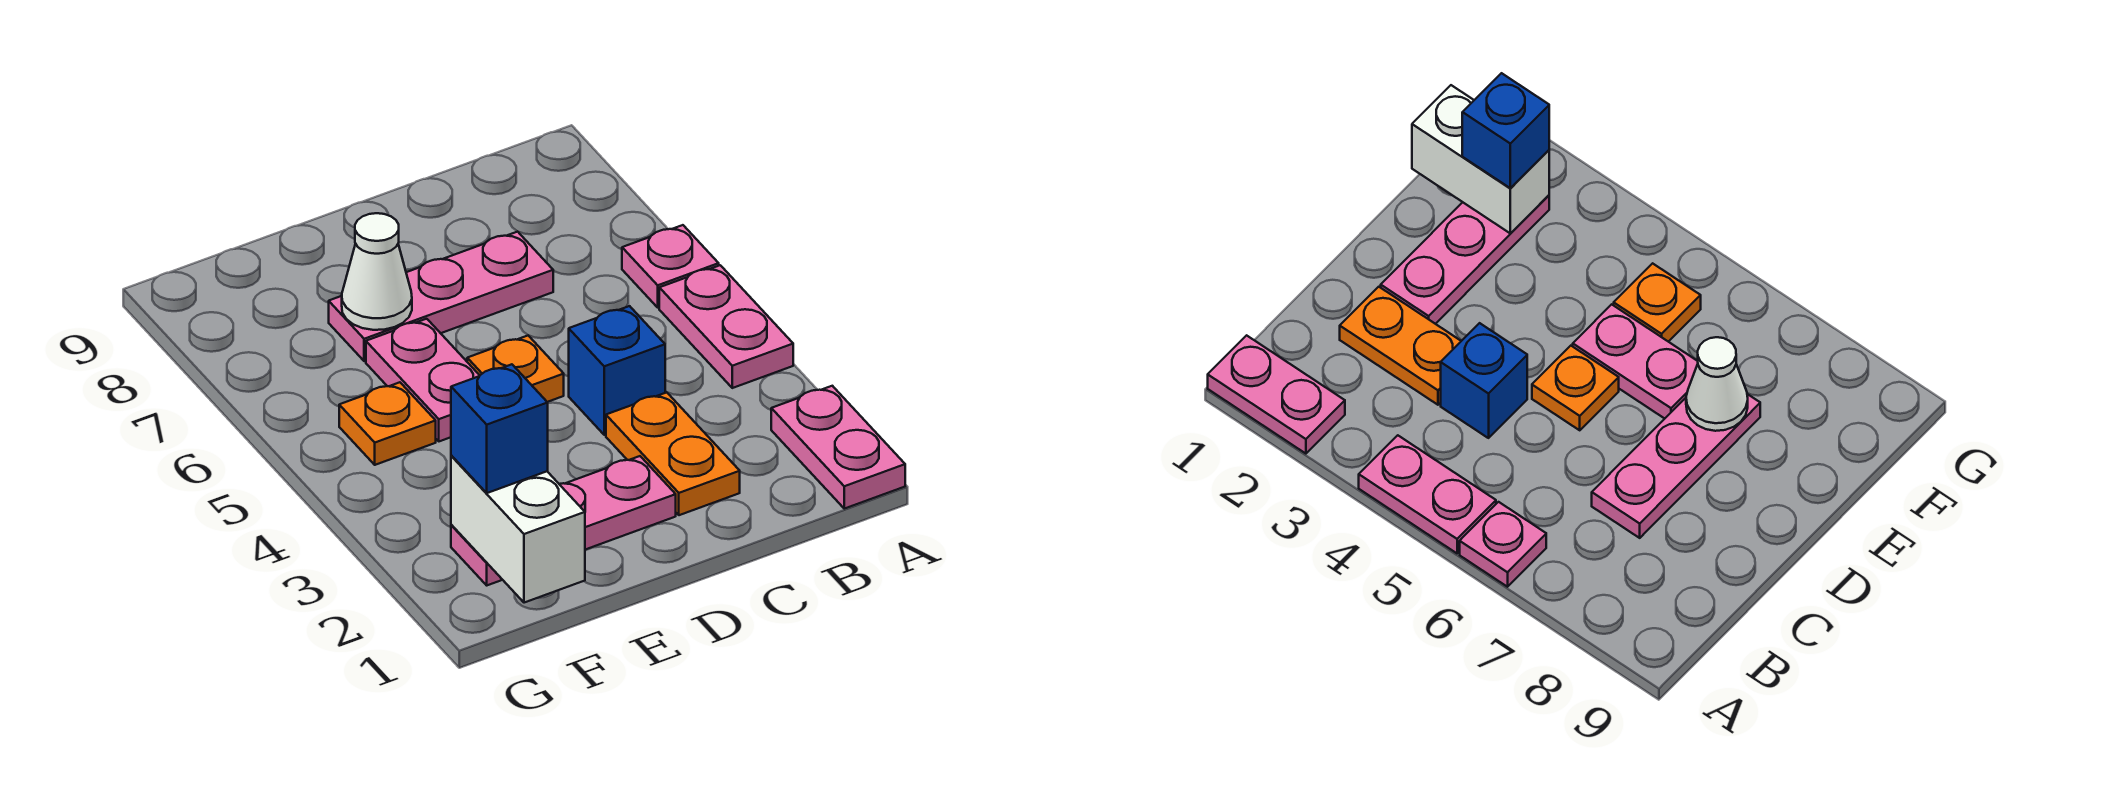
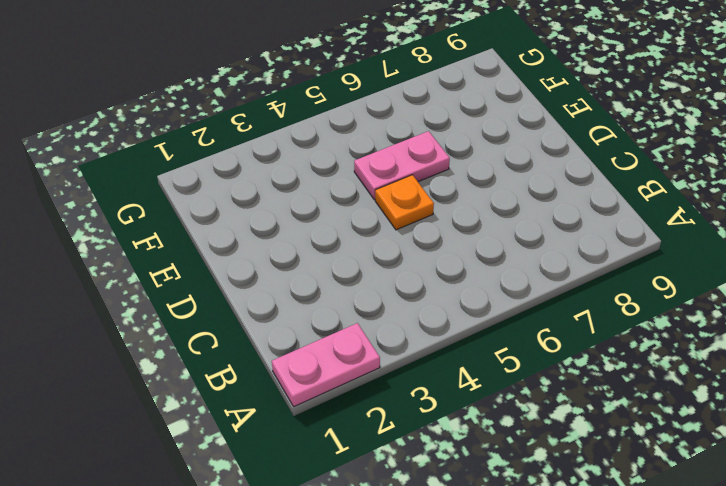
none -> pink 1x2 plate [659,265,793,388]
none -> pink 1x1 plate [622,225,719,308]
none -> orange 1x2 plate [606,392,740,515]

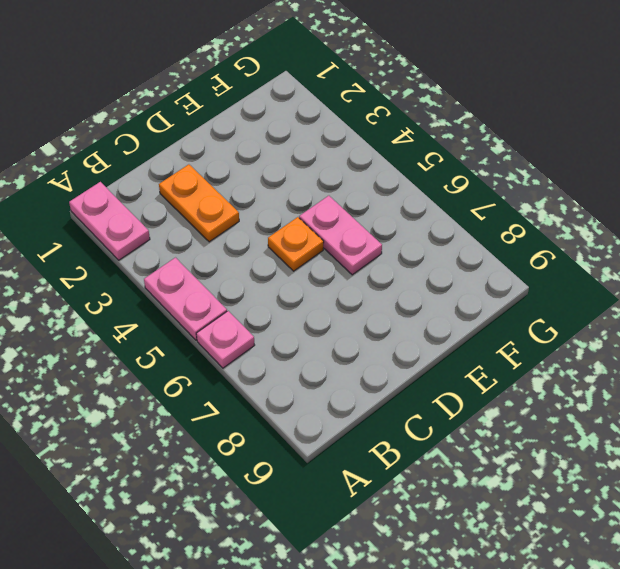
none -> blue 1x1 brick [569,306,665,435]
none -> pink 1x3 plate [329,232,553,361]
none -> pink 1x3 plate [451,456,676,585]

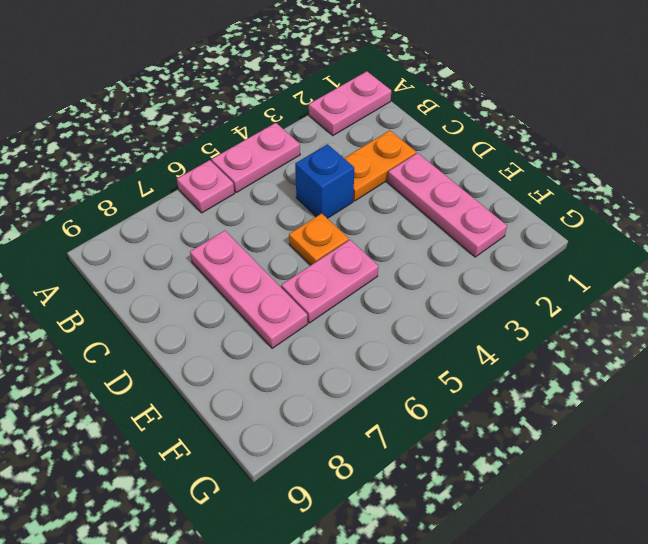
none -> orange 1x1 plate [339,382,436,465]
none -> white 1x1 cone [342,213,412,330]
none -> white 1x2 brick [451,456,585,603]

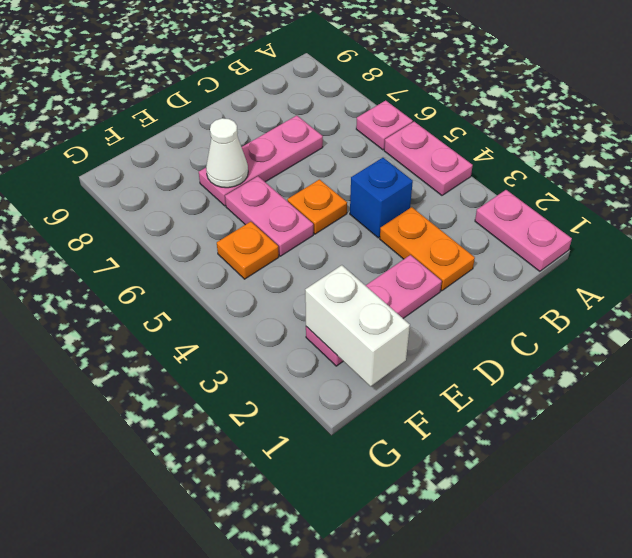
none -> blue 1x1 brick [451,364,548,493]

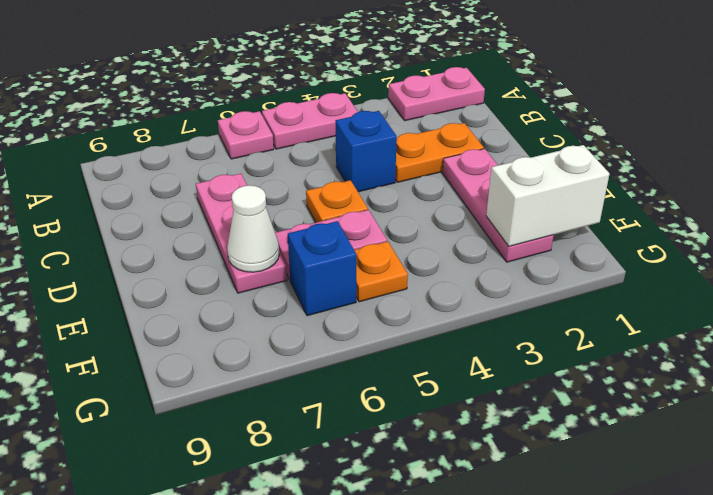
blue 1x1 brick [288,221,356,316] -> blue 1x1 brick moved to [451,364,548,493]

